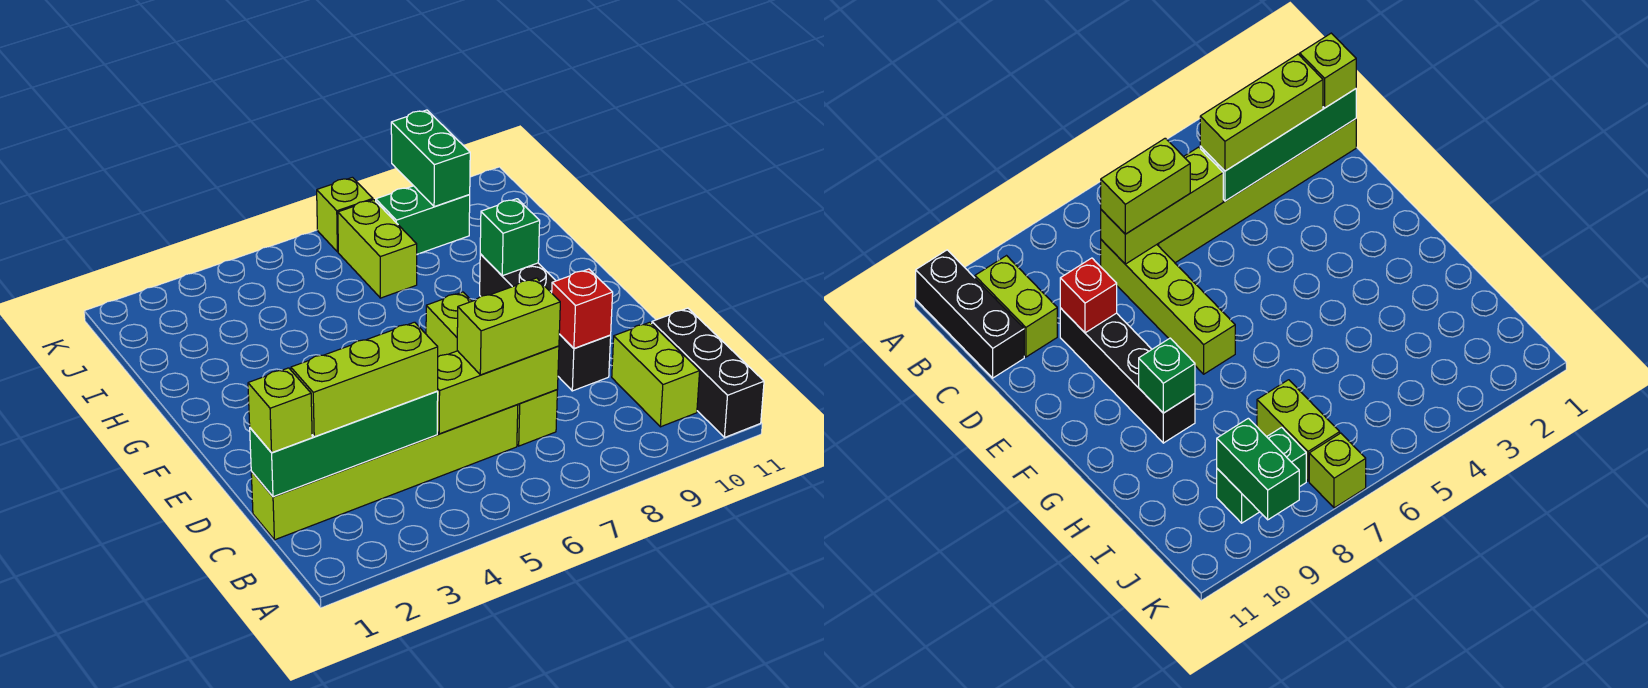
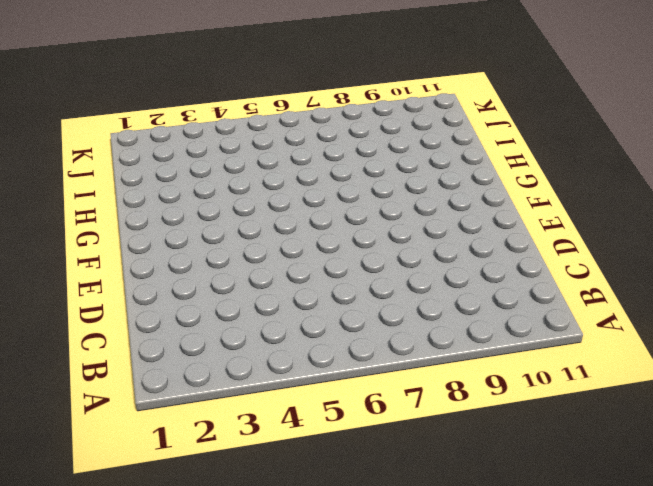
none -> black 1x3 brick [652,308,764,438]
none -> lime 1x2 brick [612,322,700,427]
none -> lime 1x6 brick [251,405,518,540]

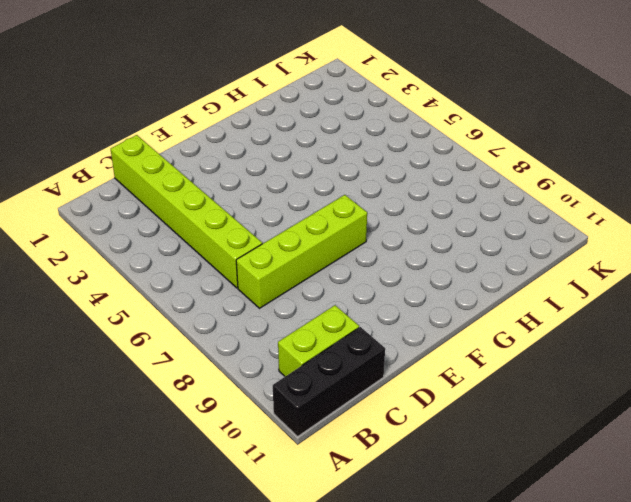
none -> black 1x4 brick [480,254,611,391]
none -> lime 1x2 brick [338,200,417,298]
none -> green 1x2 brick [376,186,470,254]

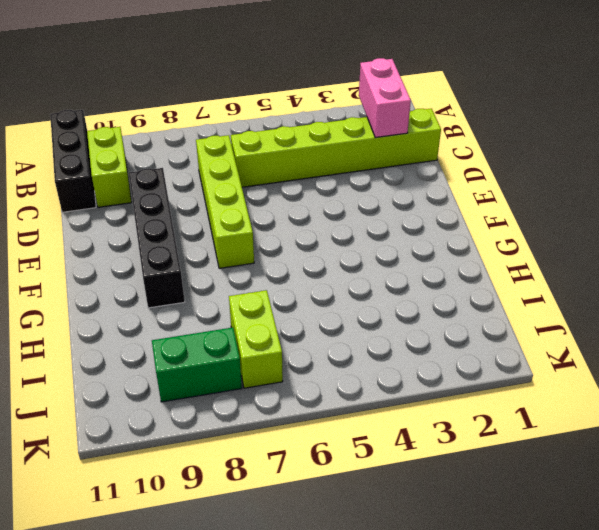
pink 1x2 brick [359,58,411,138] -> green 1x4 brick [250,391,438,497]
none -> lime 1x1 brick [317,177,373,252]
none -> lime 1x3 brick [437,346,559,434]
none -> red 1x1 brick [552,269,613,349]

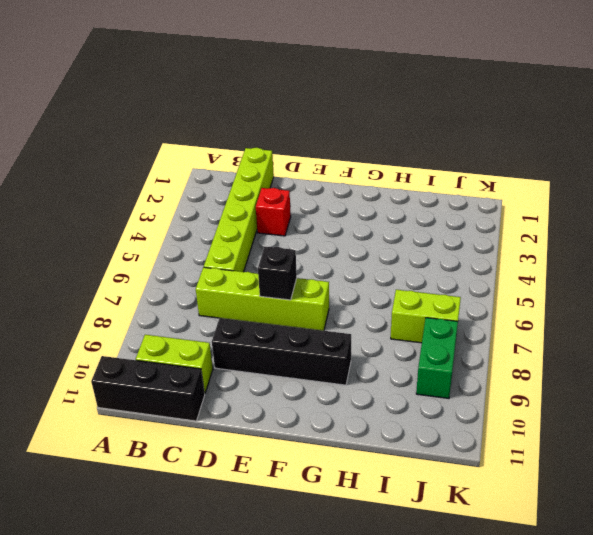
red 1x1 brick [256,188,291,236] -> red 1x1 brick moved to [552,269,613,349]
black 1x1 brick [258,246,297,300] -> none
none -> lime 1x1 brick [317,177,373,252]
none -> green 1x4 brick [250,391,438,497]
none -> lime 1x3 brick [437,346,559,434]

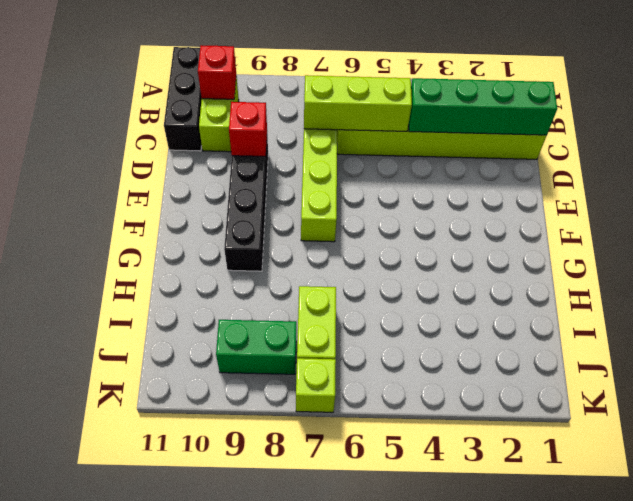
red 1x1 brick [198,45,236,99] -> none
none -> green 1x1 brick [480,199,540,276]
none -> green 1x2 brick [391,110,470,207]
none -> lime 1x1 brick [248,368,312,453]

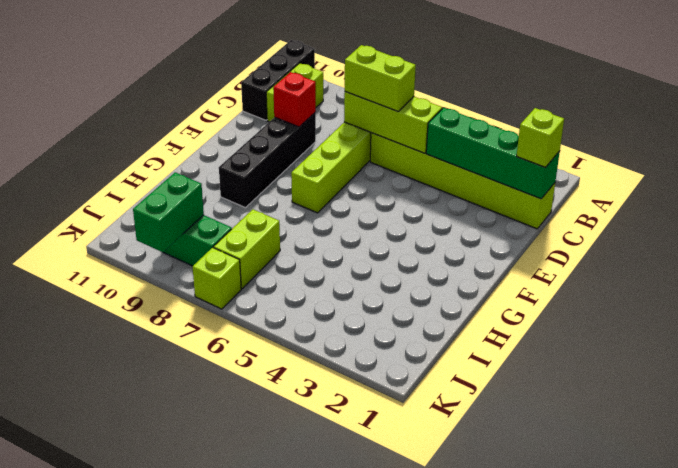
none -> green 1x1 brick [480,199,540,276]
none -> lime 1x3 brick [291,322,438,437]

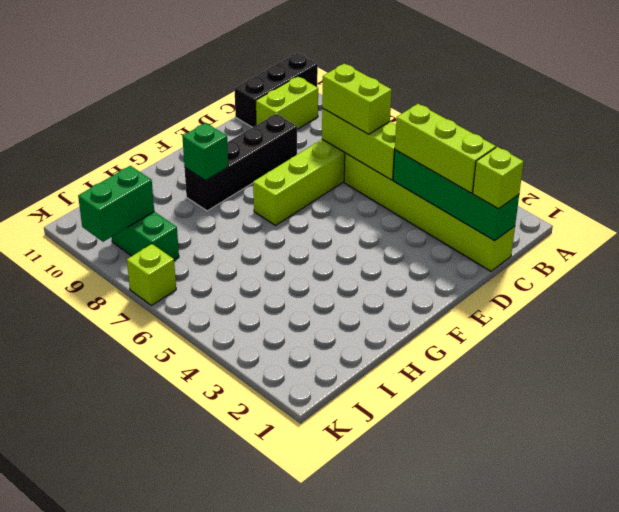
none -> lime 1x2 brick [338,200,417,298]
none -> red 1x1 brick [552,269,613,349]

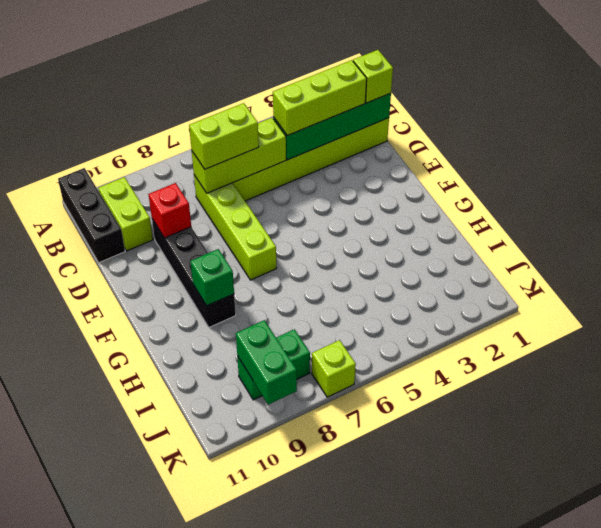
none -> lime 1x2 brick [338,200,417,298]

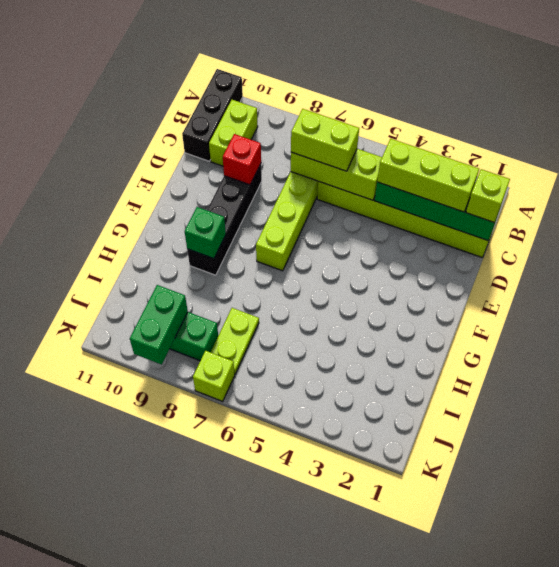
lime 1x2 plate [211,308,259,374] -> lime 1x2 brick [338,200,417,298]

